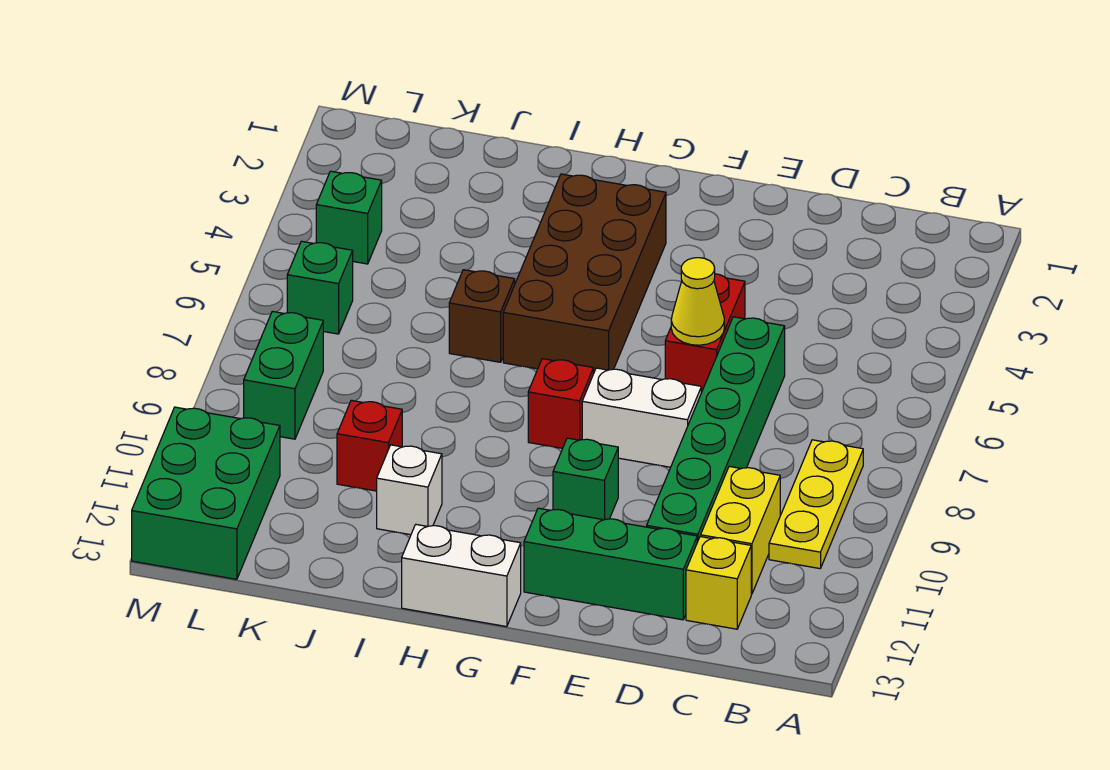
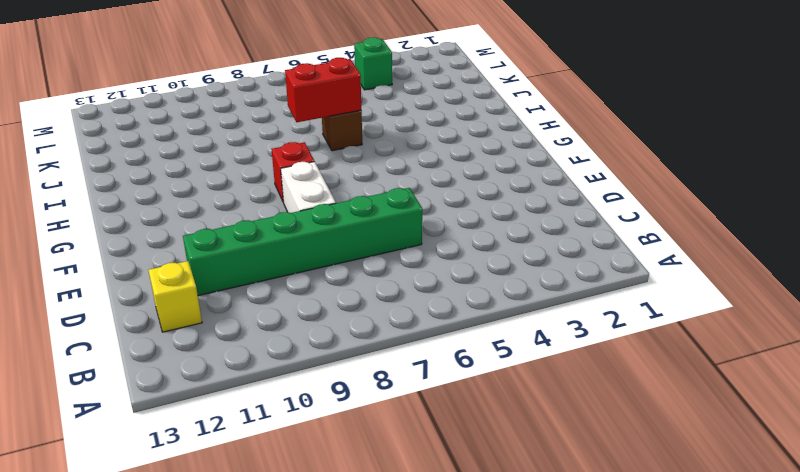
red 1x2 brick [285,58,361,122] -> red 1x2 brick moved to [665,274,745,393]
none -> yellow 1x3 plate [769,440,863,569]
none -> yellow 1x2 brick [701,466,780,594]
none -> green 1x3 brick [524,508,697,620]

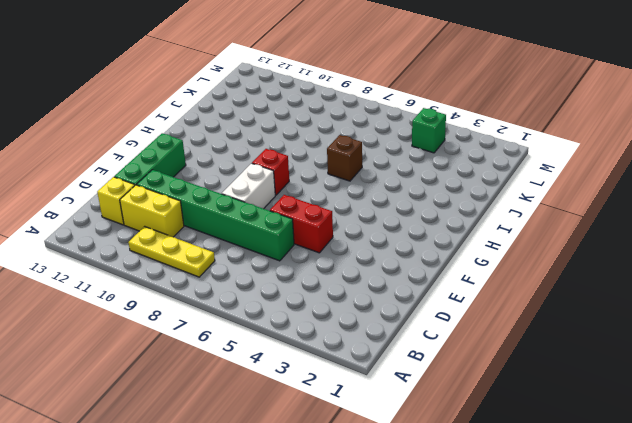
none -> green 1x1 brick [553,438,618,520]
none -> brown 2x4 brick [503,174,666,374]
none -> white 1x2 brick [402,525,521,627]

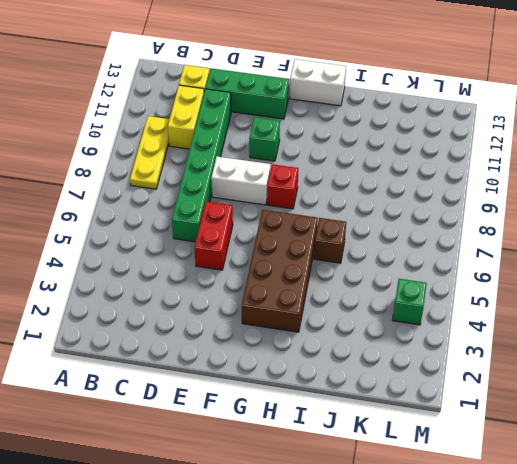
none -> white 1x1 brick [377,445,442,535]
none -> red 1x1 brick [337,400,402,491]
none -> green 1x1 brick [287,241,353,334]

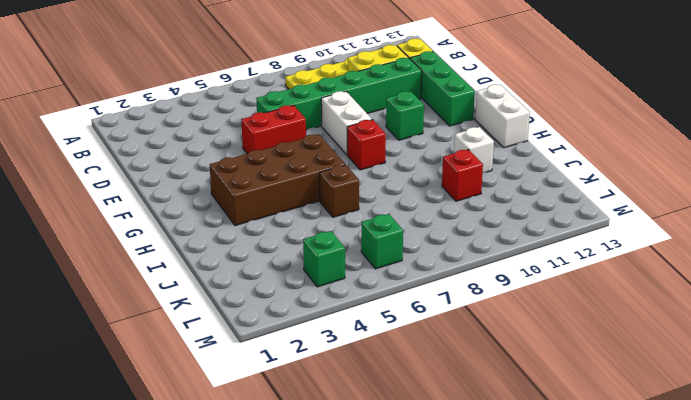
none -> green 1x2 brick [244,311,323,439]
none -> green 2x3 brick [132,407,280,579]
none -> yellow 1x1 cone [671,258,724,345]

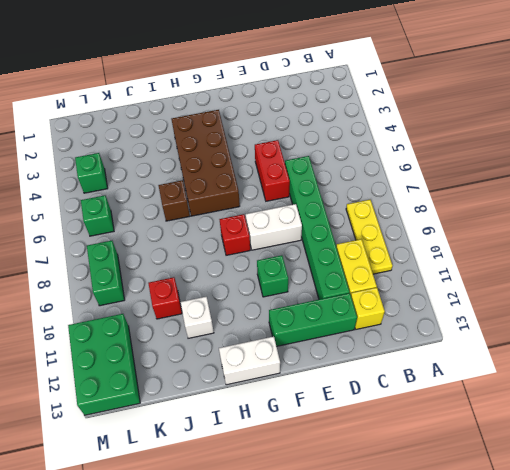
none -> yellow 1x1 cone [671,258,724,345]

